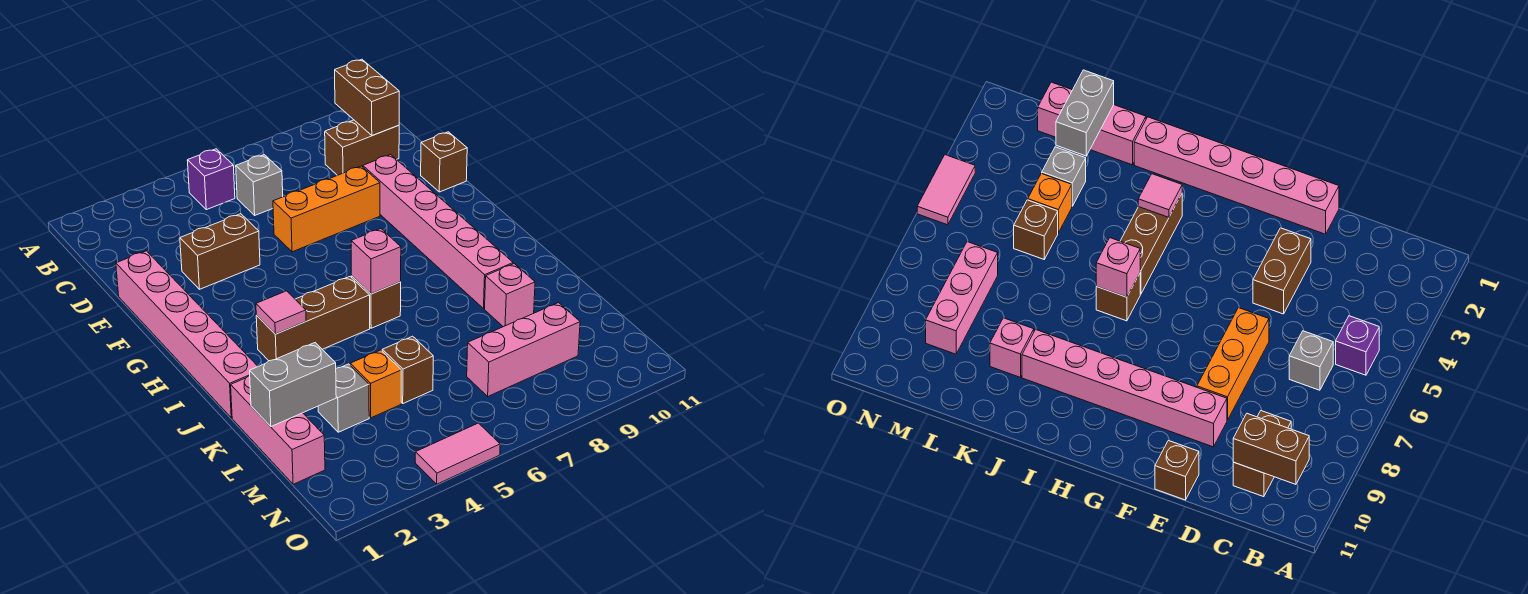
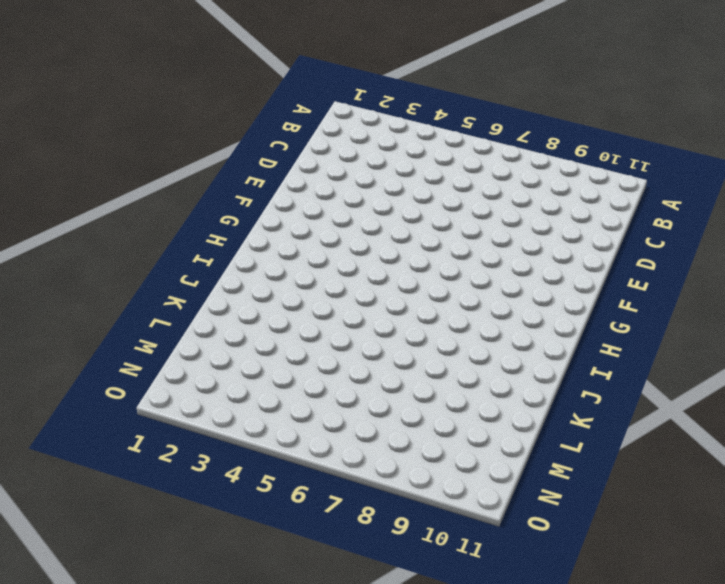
none -> purple 1x1 brick [187,149,235,210]
none -> grey 1x1 brick [236,155,283,215]
none -> brown 1x2 brick [325,120,399,175]

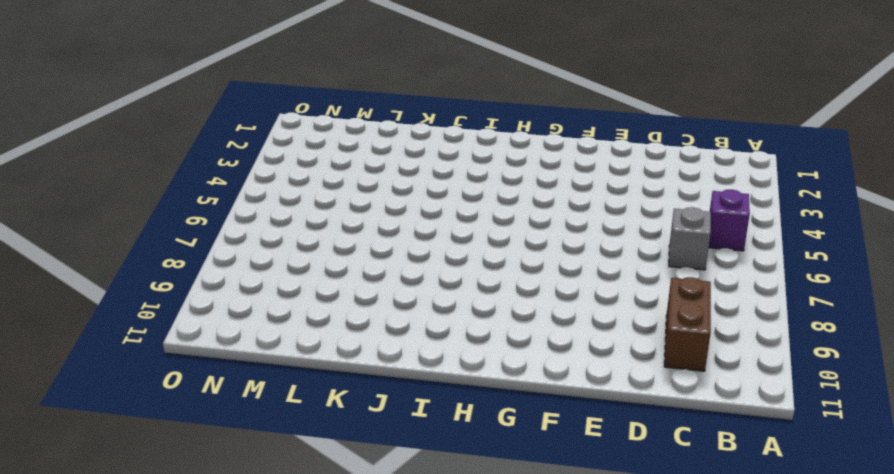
none -> pink 1x6 brick [116,251,258,418]
none -> brown 1x2 brick [180,214,260,289]
none -> orange 1x3 brick [273,166,380,252]

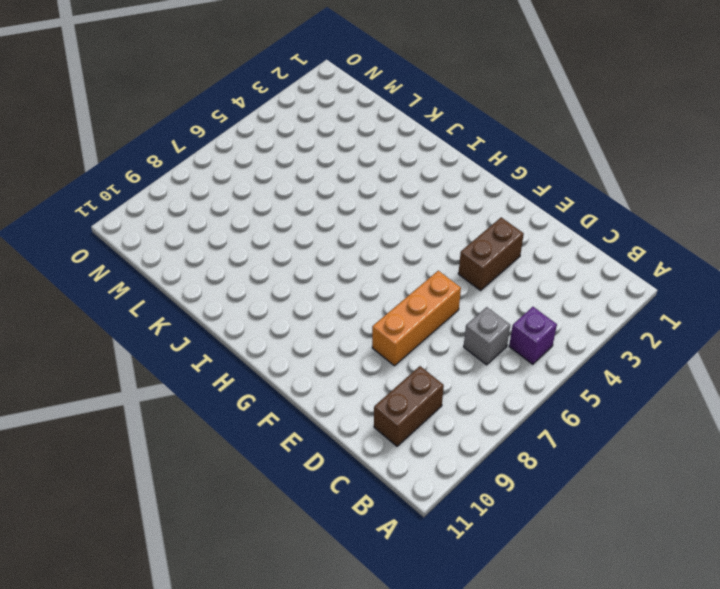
none -> pink 1x6 brick [116,251,258,418]
none -> pink 1x6 brick [363,155,513,309]
none -> brown 1x1 brick [421,132,467,192]

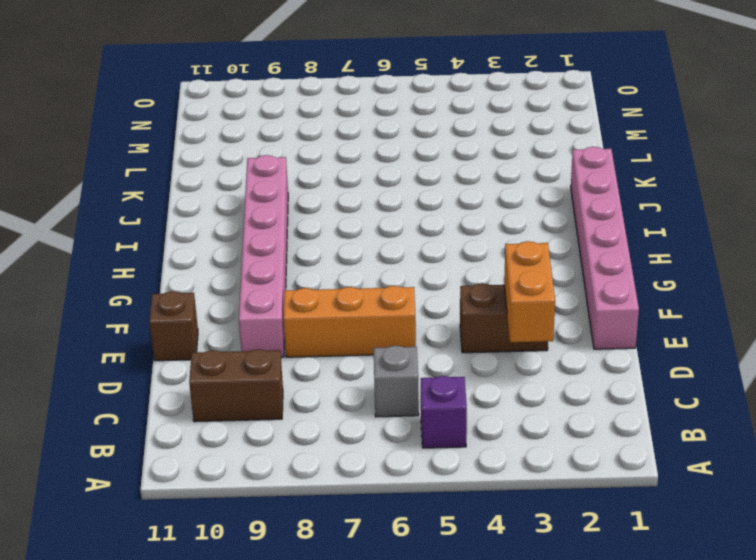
orange 1x2 brick [504,241,555,342] -> none
none -> brown 1x3 brick [256,277,370,361]
none -> brown 1x1 brick [352,276,401,328]
none -> pink 1x3 brick [231,375,325,484]

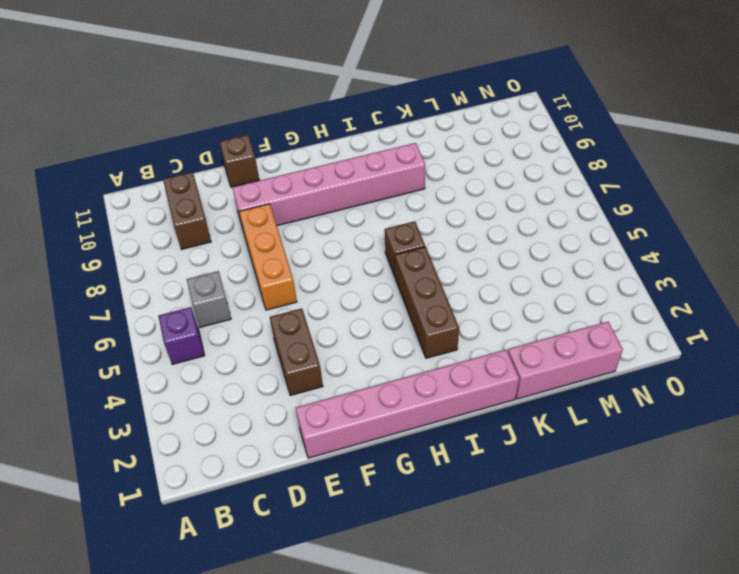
none -> pink 1x1 brick [485,264,535,327]
none -> grey 1x1 brick [318,364,369,432]
none -> orange 1x1 brick [350,350,401,418]

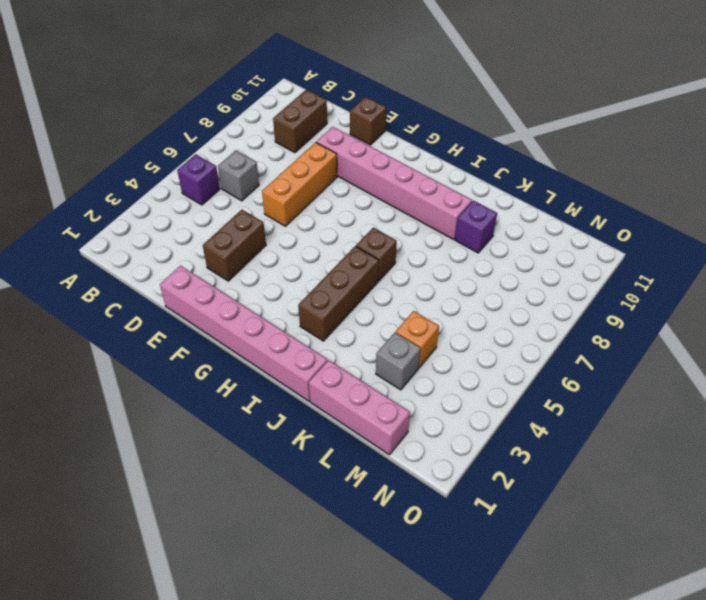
purple 1x1 brick [455,201,497,253] -> pink 1x1 brick [485,264,535,327]
none -> brown 1x1 brick [382,336,433,403]
none -> pink 1x3 brick [467,303,580,396]
none -> pink 1x2 tile [415,423,500,484]

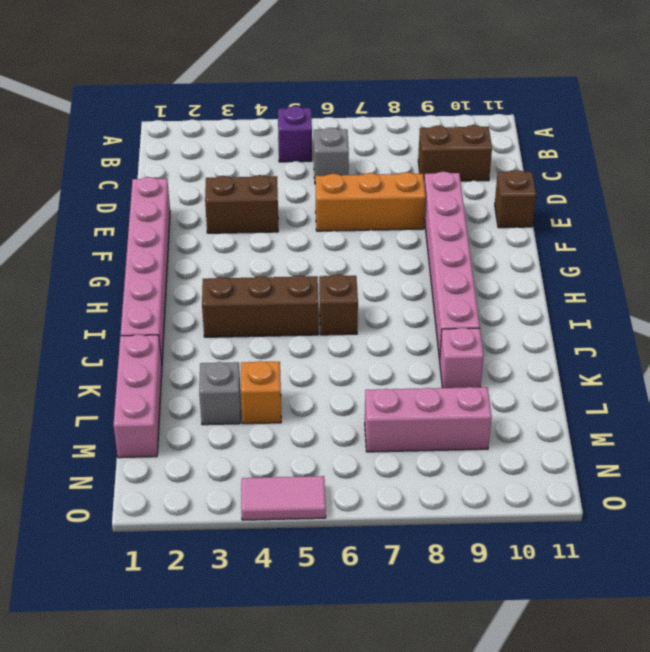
none -> brown 1x1 brick [382,336,433,403]
none -> brown 1x2 brick [335,59,399,136]
none -> pink 1x1 tile [256,291,306,334]

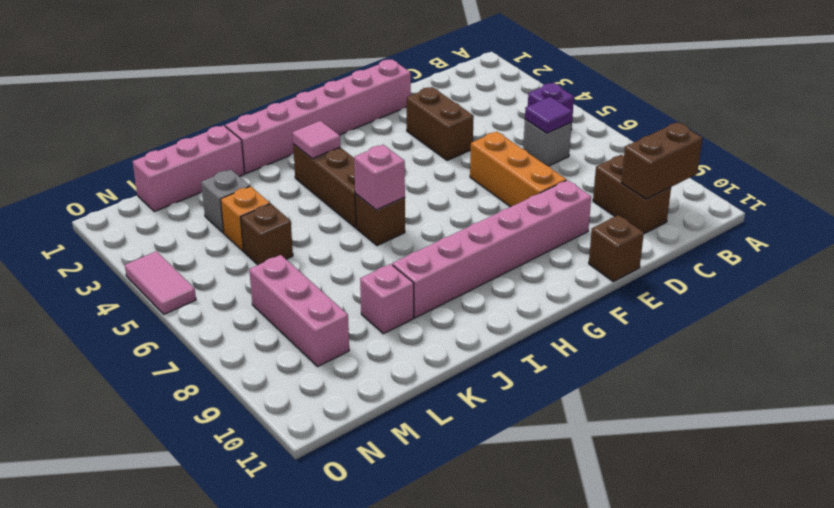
purple 1x1 tile [525,97,573,133] -> none
none -> grey 1x2 brick [250,343,336,427]

